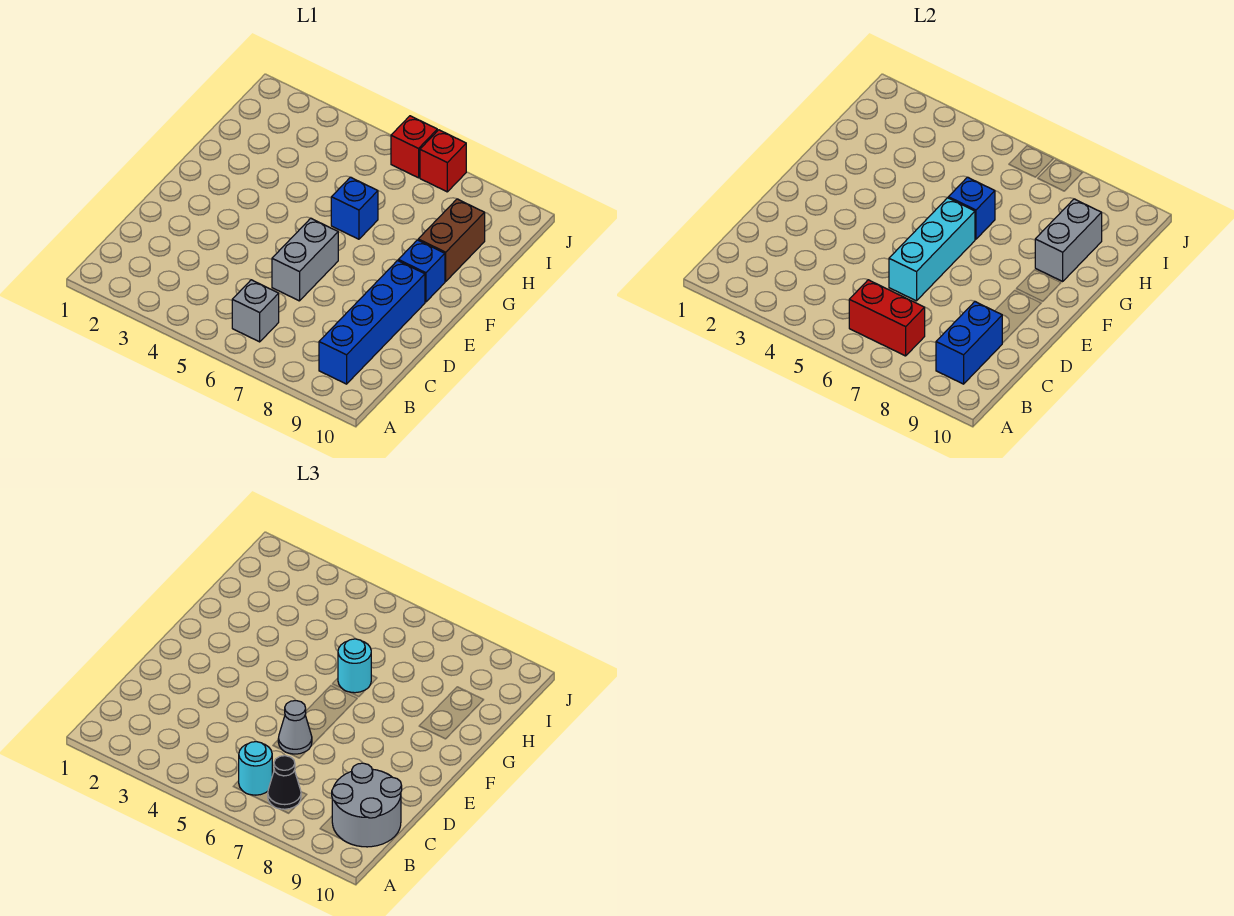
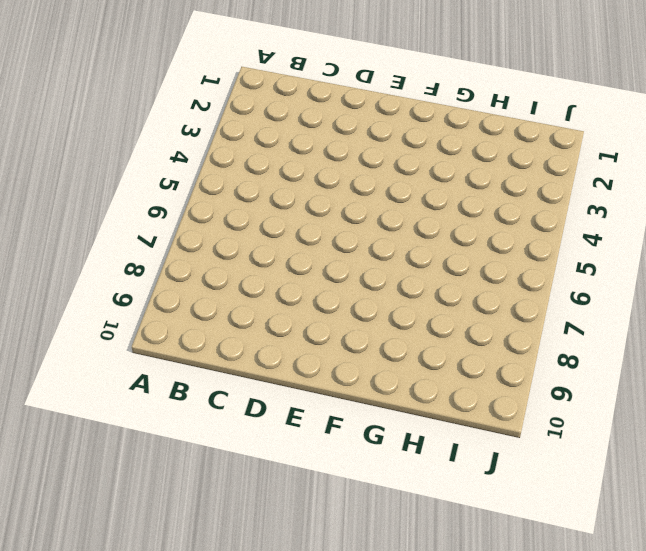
none -> grey 1x1 brick [232,280,279,342]
none -> blue 1x4 brick [319,260,425,384]
none -> grey 1x2 brick [272,218,338,301]

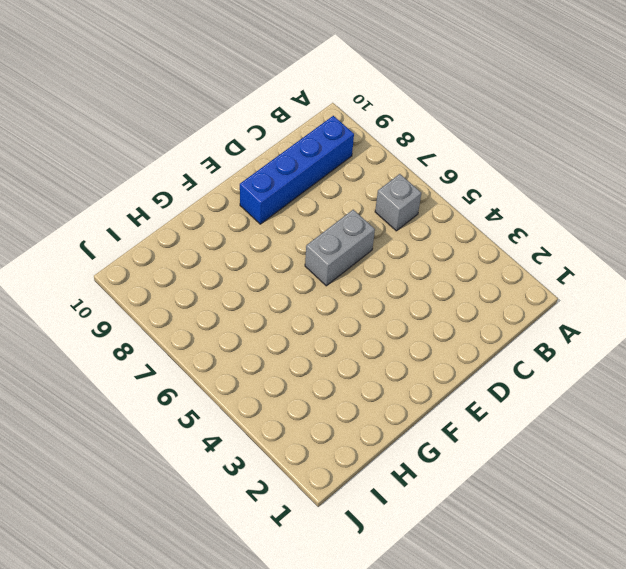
none -> blue 1x1 brick [398,240,445,302]
none -> blue 1x1 brick [331,177,378,239]
none -> brown 1x2 brick [418,199,485,281]

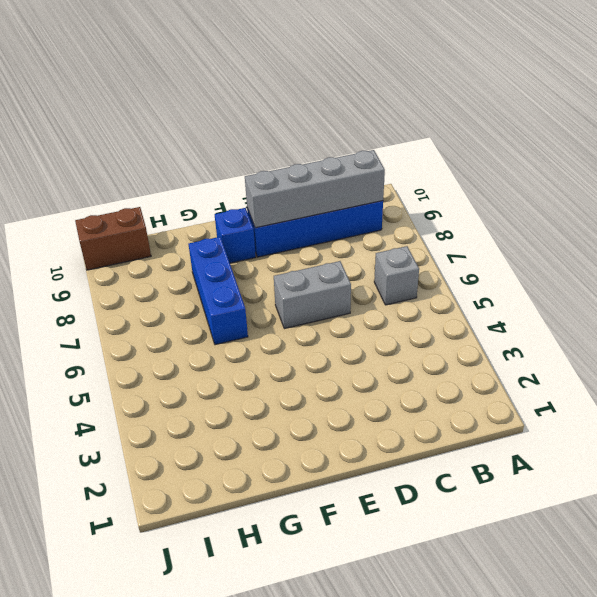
grey 1x4 brick [245,150,385,228] -> blue 1x2 brick [936,302,1002,384]
blue 1x3 brick [189,237,248,345] -> blue 1x1 brick [331,177,378,239]
brown 1x2 brick [75,207,151,270] -> brown 1x2 brick moved to [418,199,485,281]
none -> red 1x1 brick [391,116,437,178]
none -> red 1x1 brick [420,130,466,192]
none -> red 1x2 brick [849,280,925,356]

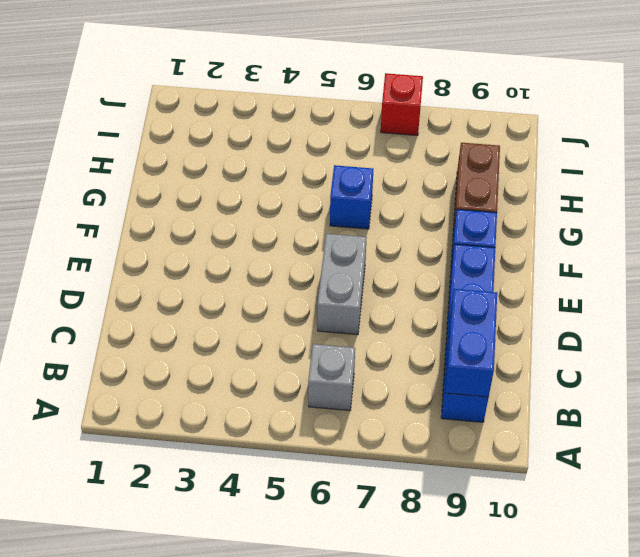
none -> red 1x1 brick [391,116,437,178]
none -> red 1x2 brick [849,280,925,356]
none -> cyan 1x3 brick [889,198,975,301]

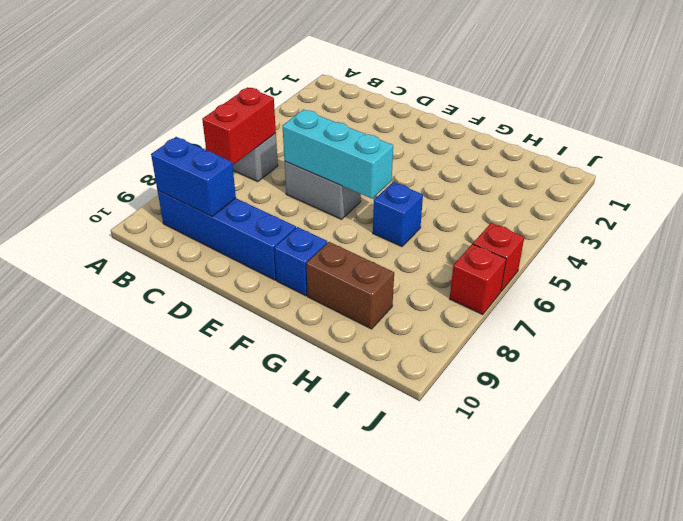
none -> blue 1x1 brick [948,177,995,239]
none -> grey 1x2 brick [1035,199,1102,281]
none -> cyan 1x1 round brick [239,742,272,795]

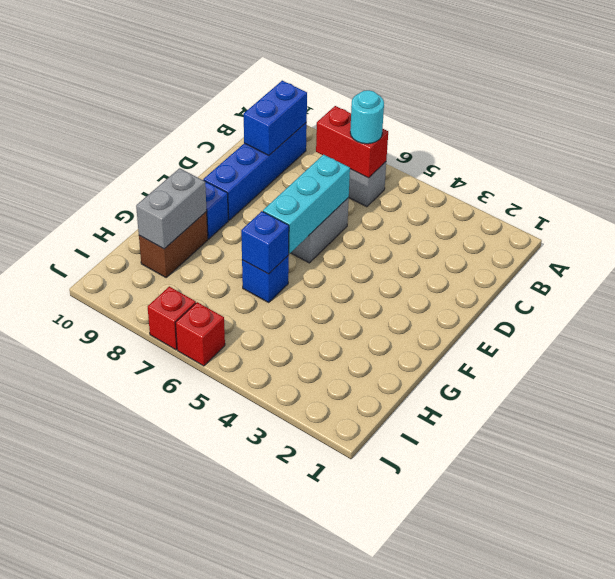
none -> black 1x1 cone [268,756,301,809]
none -> grey 2x2 round brick [332,763,402,847]
none -> grey 1x1 cone [278,701,312,754]

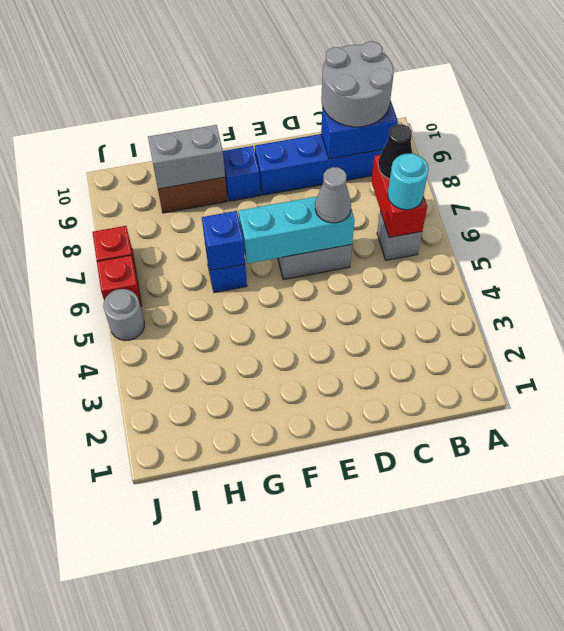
grey 1x1 round brick [103,289,144,341] -> none
none -> cyan 1x1 round brick [338,639,371,693]

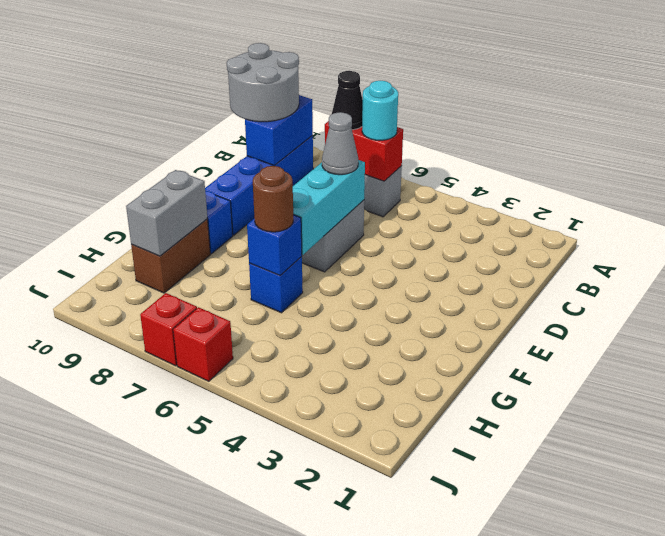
brown 1x1 round brick [253,166,293,232] -> cyan 1x1 round brick [338,639,371,693]

